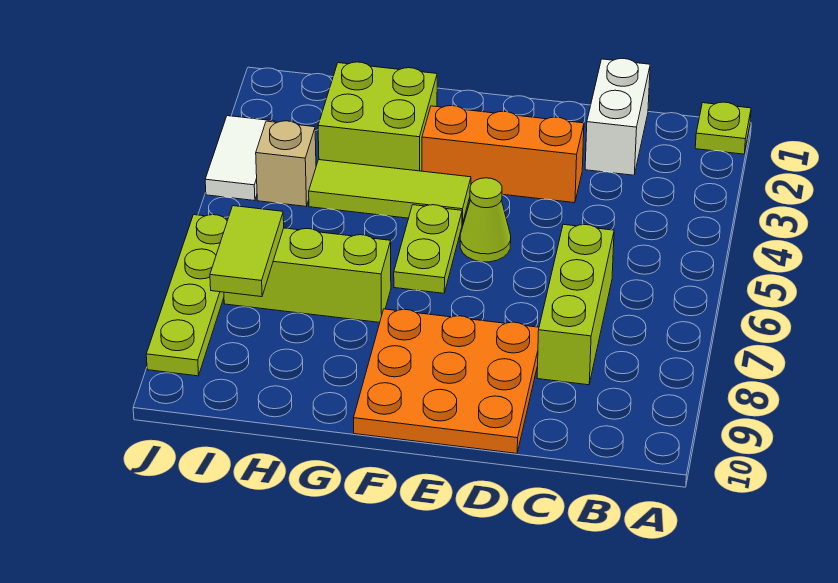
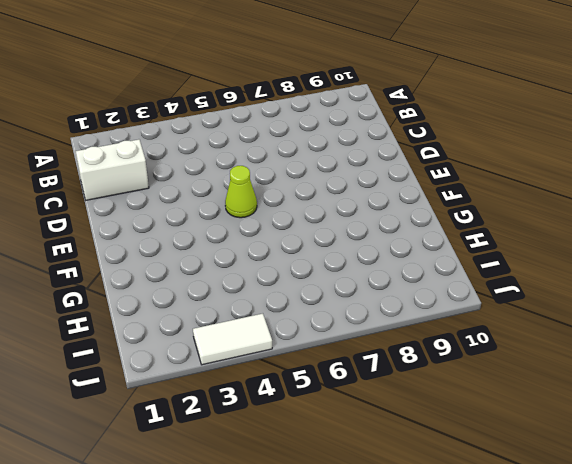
none -> lime 1x1 plate [695,102,751,154]
none -> lime 1x3 brick [537,224,614,385]
none -> orange 1x3 brick [422,106,584,203]

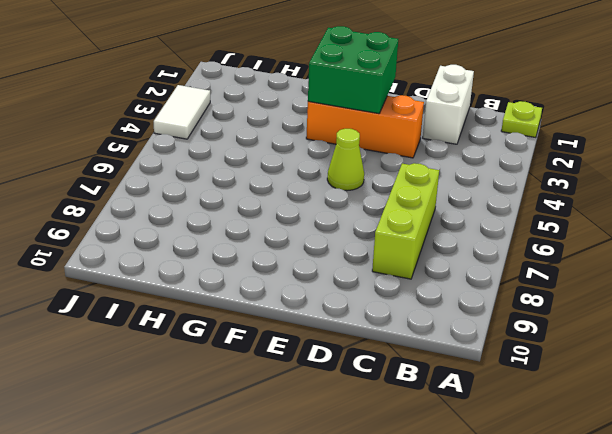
green 2x2 brick [308,26,398,114] -> none
none -> orange 3x3 plate [354,309,539,453]
none -> lime 1x3 tile [309,160,471,224]
none -> lime 1x2 plate [394,205,462,293]

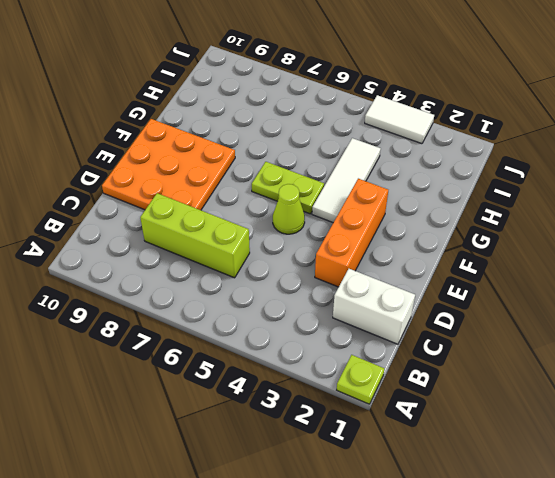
white 1x3 tile [312,138,381,223] -> lime 1x3 tile [309,160,471,224]
none -> lime 2x2 brick [318,62,437,171]
none -> lime 1x3 brick [224,228,391,322]
none -> tan 1x1 brick [256,121,316,206]

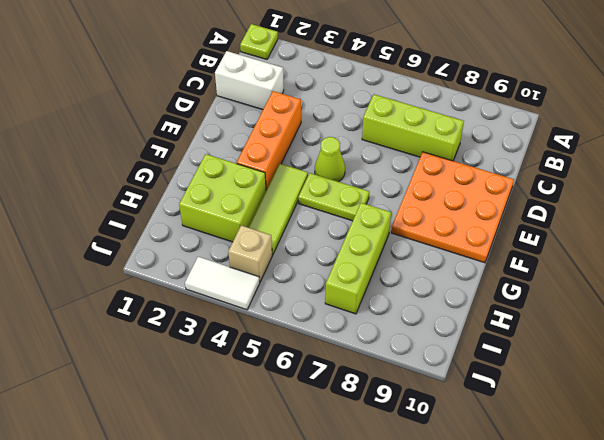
none -> lime 1x4 plate [146,215,228,376]
none -> lime 1x2 tile [210,206,284,297]

